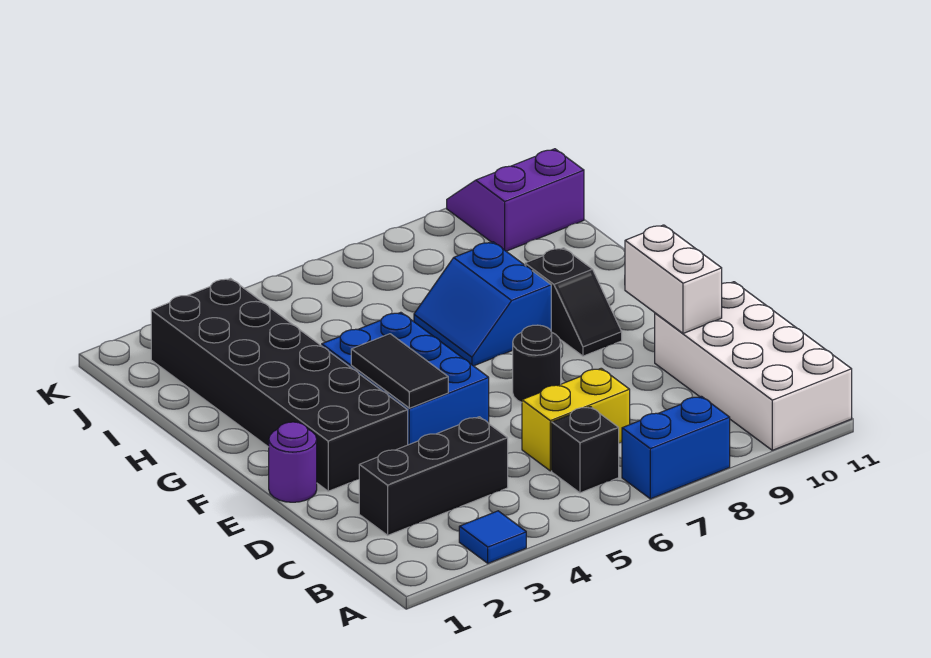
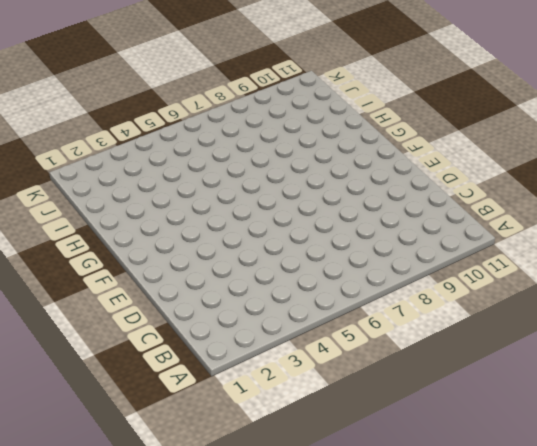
none -> blue 1x1 tile [459,511,526,563]
none -> blue 1x2 brick [622,396,730,499]
none -> white 2x4 brick [655,282,852,450]

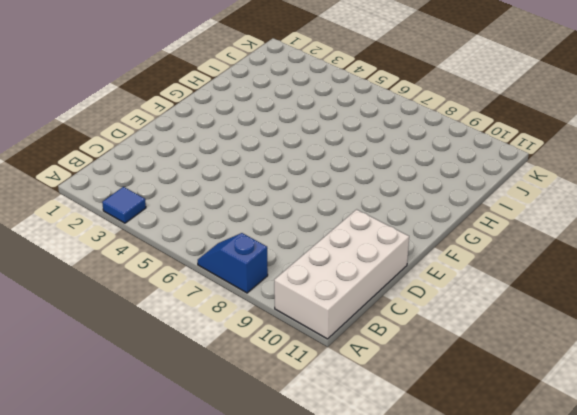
blue 1x2 slope [198,233,268,293] -> blue 1x2 brick [622,396,730,499]
none -> black 1x1 brick [552,407,619,493]
none -> black 1x3 brick [359,417,508,535]
none -> yellow 1x2 brick [522,368,630,471]

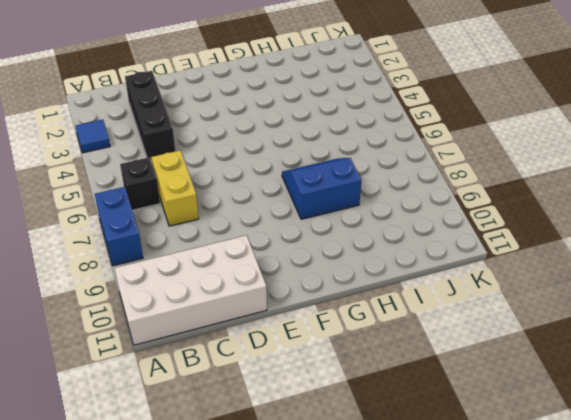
none -> purple 1x1 round brick [269,422,317,502]
none -> black 2x6 brick [151,279,408,491]
none -> blue 2x3 brick [322,312,489,445]

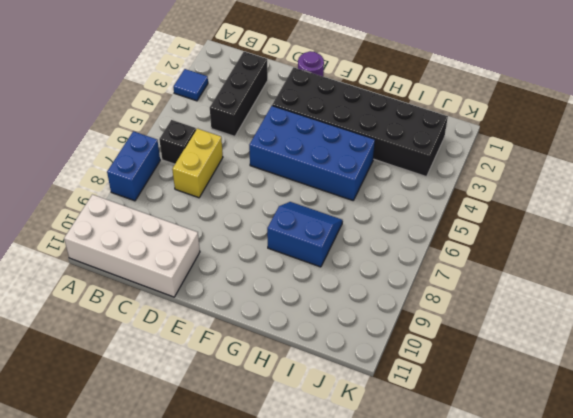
blue 2x4 brick [249,106,375,200] -> blue 2x3 brick [322,312,489,445]
none -> black 1x1 round brick [513,325,561,403]
none -> black 1x2 slope [525,248,622,356]
none -> purple 2x2 slope [447,149,584,251]

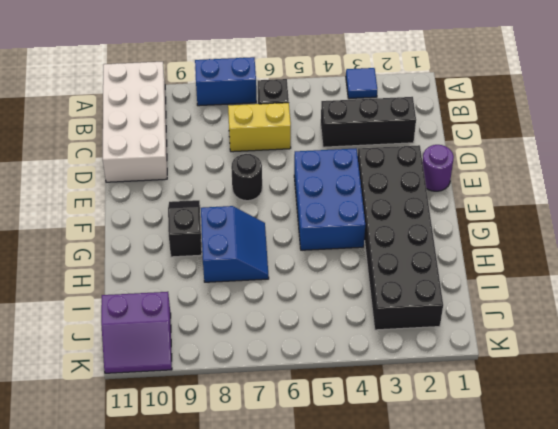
none -> white 1x2 brick [625,225,722,333]
none -> black 1x2 tile [351,334,448,408]

